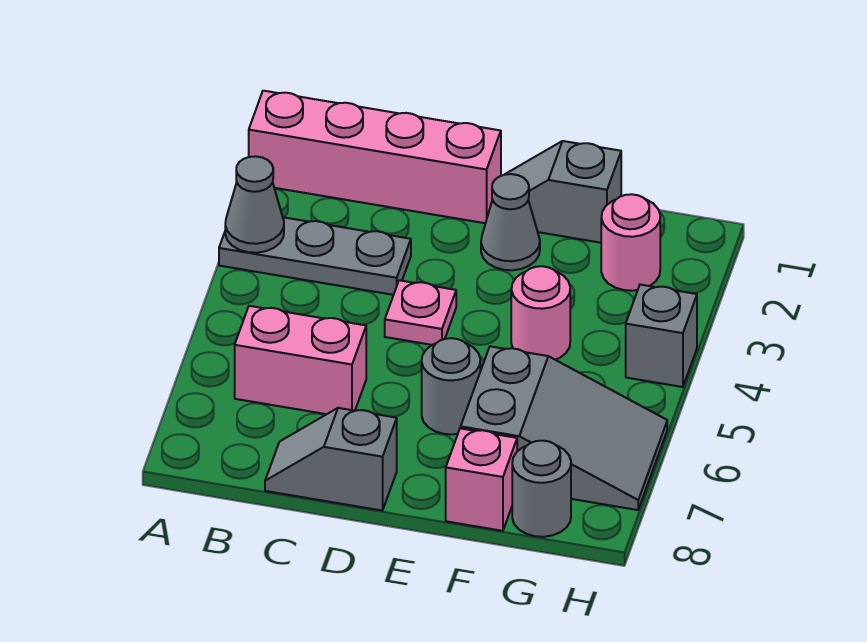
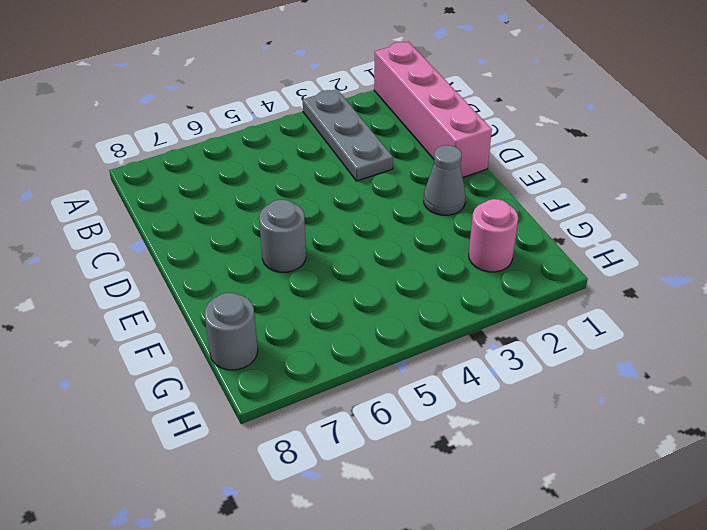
none -> pink 1x2 brick [235,306,366,414]
none -> grey 1x2 slope [265,408,397,510]
none -> pink 1x1 plate [385,280,456,345]

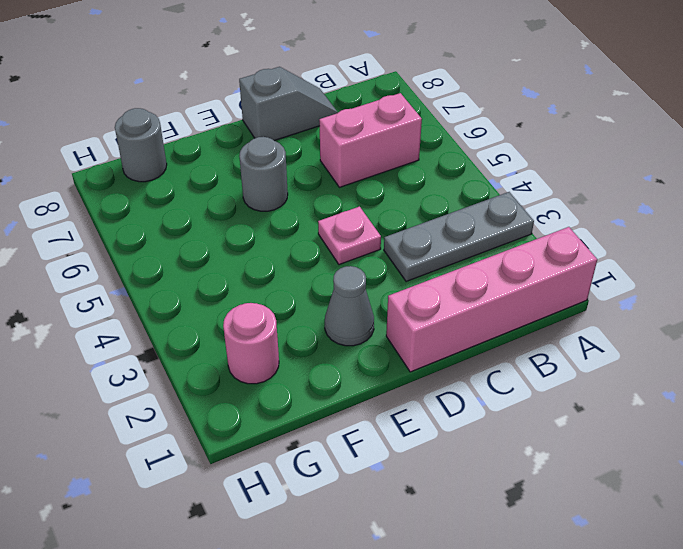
none -> grey 1x2 slope [505,141,621,243]
none -> pink 1x1 round brick [511,266,570,360]
none -> grey 2x3 slope [461,346,667,510]

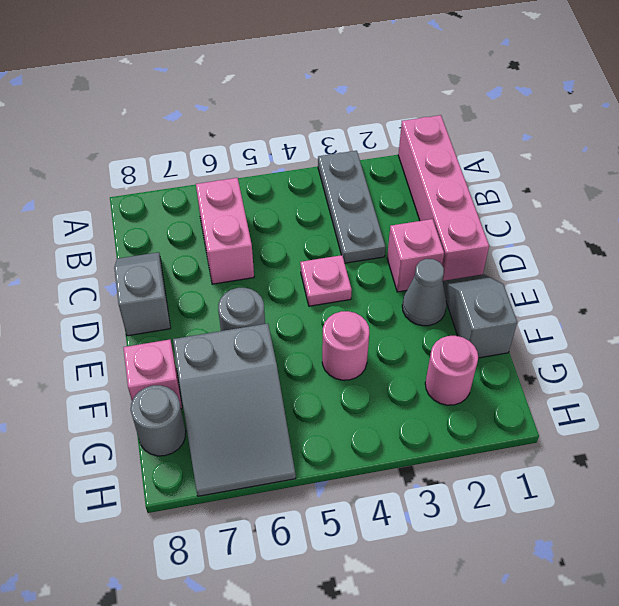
pink 1x1 brick [387,219,444,292] -> none
none -> grey 1x1 brick [626,285,697,387]
none -> grey 1x1 cone [225,156,284,253]

